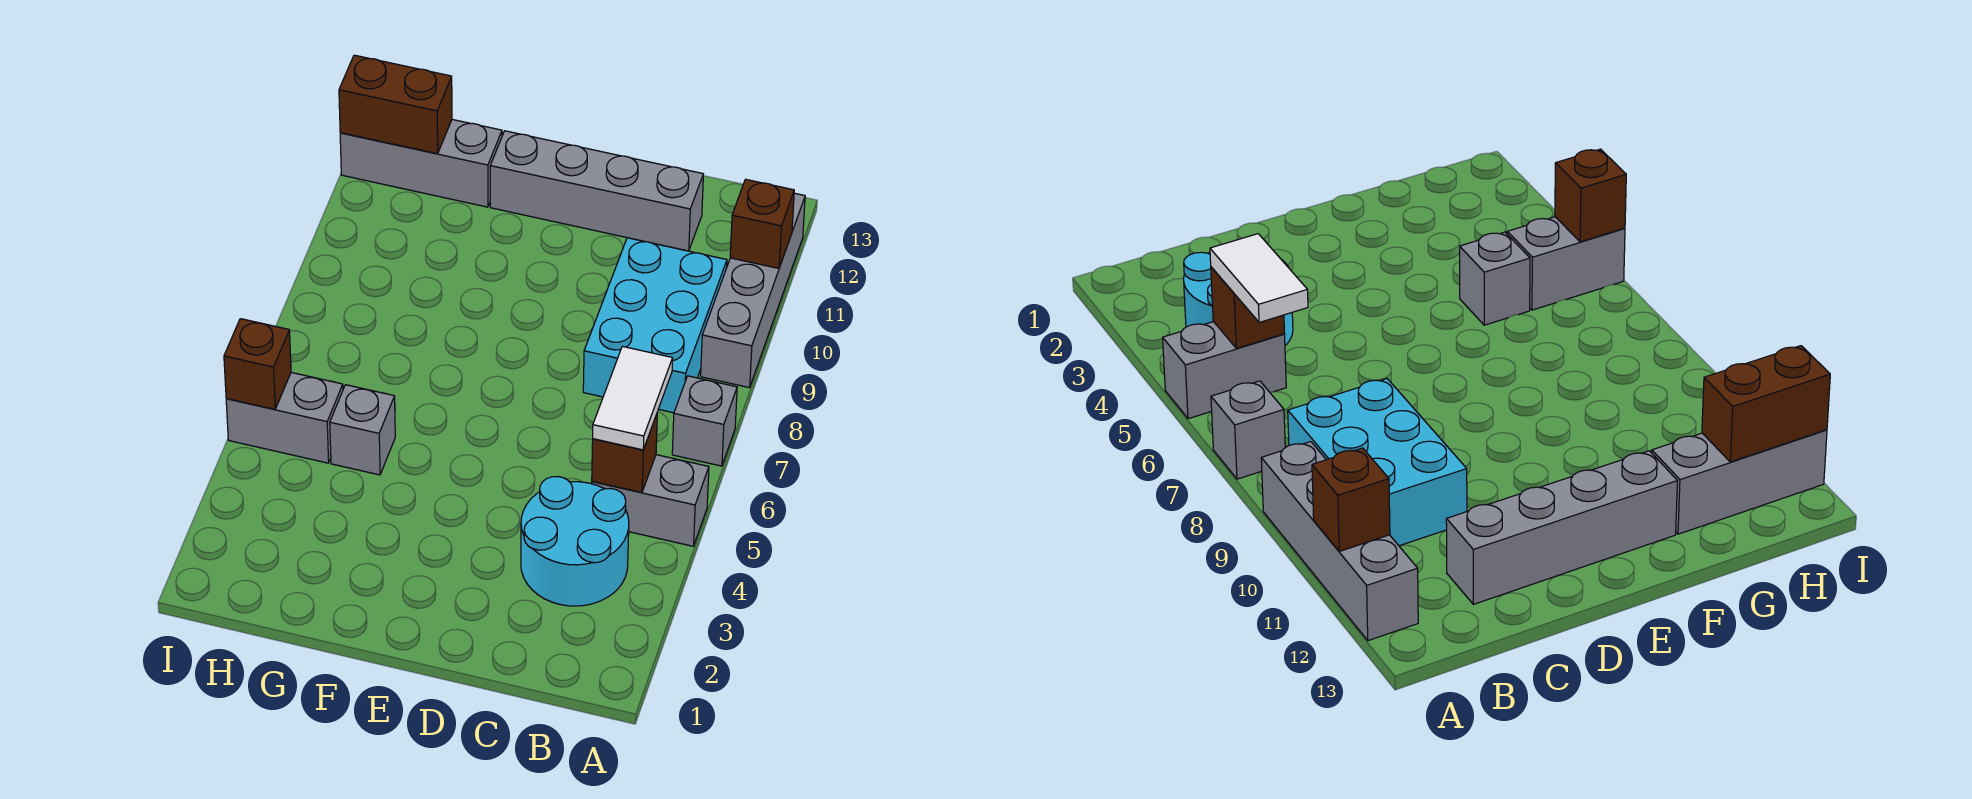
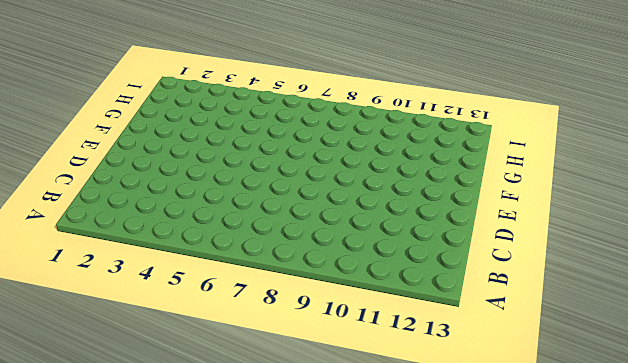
none -> grey 1x2 brick [592,455,709,546]
none -> grey 1x1 brick [672,376,737,466]
none -> grey 1x4 brick [701,193,805,388]

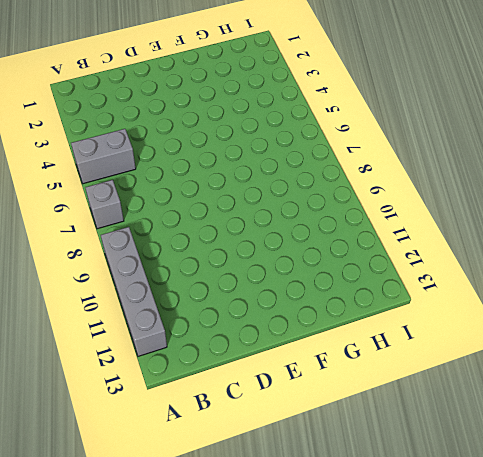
none -> cyan 2x2 round brick [521,477,629,606]
none -> cyan 2x3 brick [583,238,727,413]
none -> grey 1x4 brick [490,131,703,251]

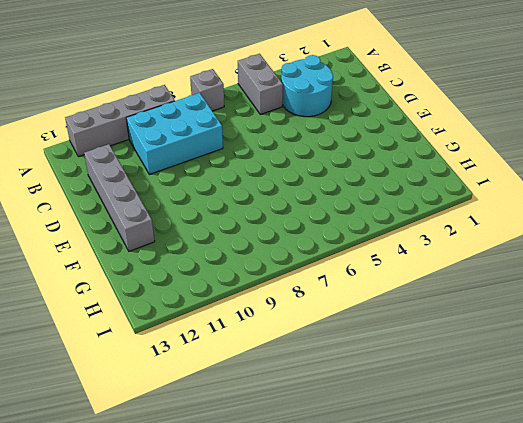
none -> grey 1x1 brick [330,385,395,475]
none -> grey 1x3 brick [340,120,502,207]
none -> grey 1x2 brick [226,373,343,463]

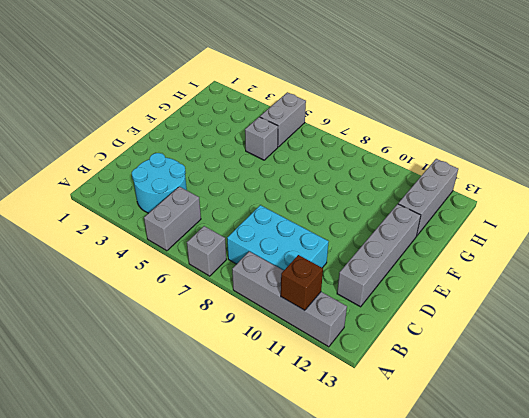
none -> brown 1x1 brick [592,414,657,492]
none -> brown 1x2 brick [339,55,452,154]
none -> brown 1x1 brick [224,319,291,409]

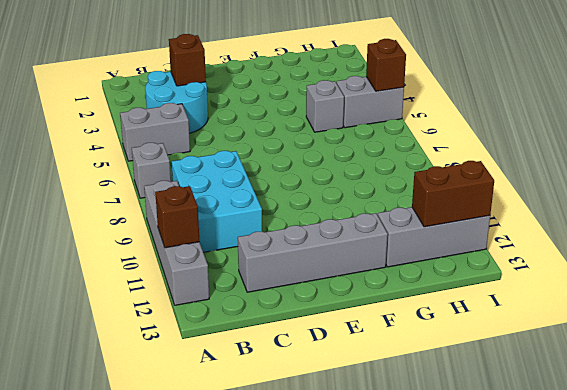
brown 1x1 brick [169,34,206,86] -> brown 1x1 brick moved to [592,414,657,492]
none -> white 1x2 tile [593,346,673,450]

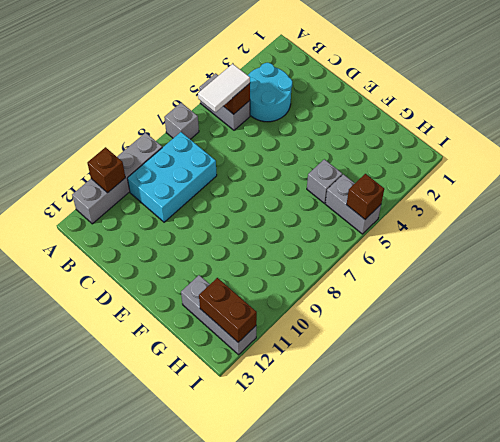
none -> grey 1x4 brick [490,131,703,251]

